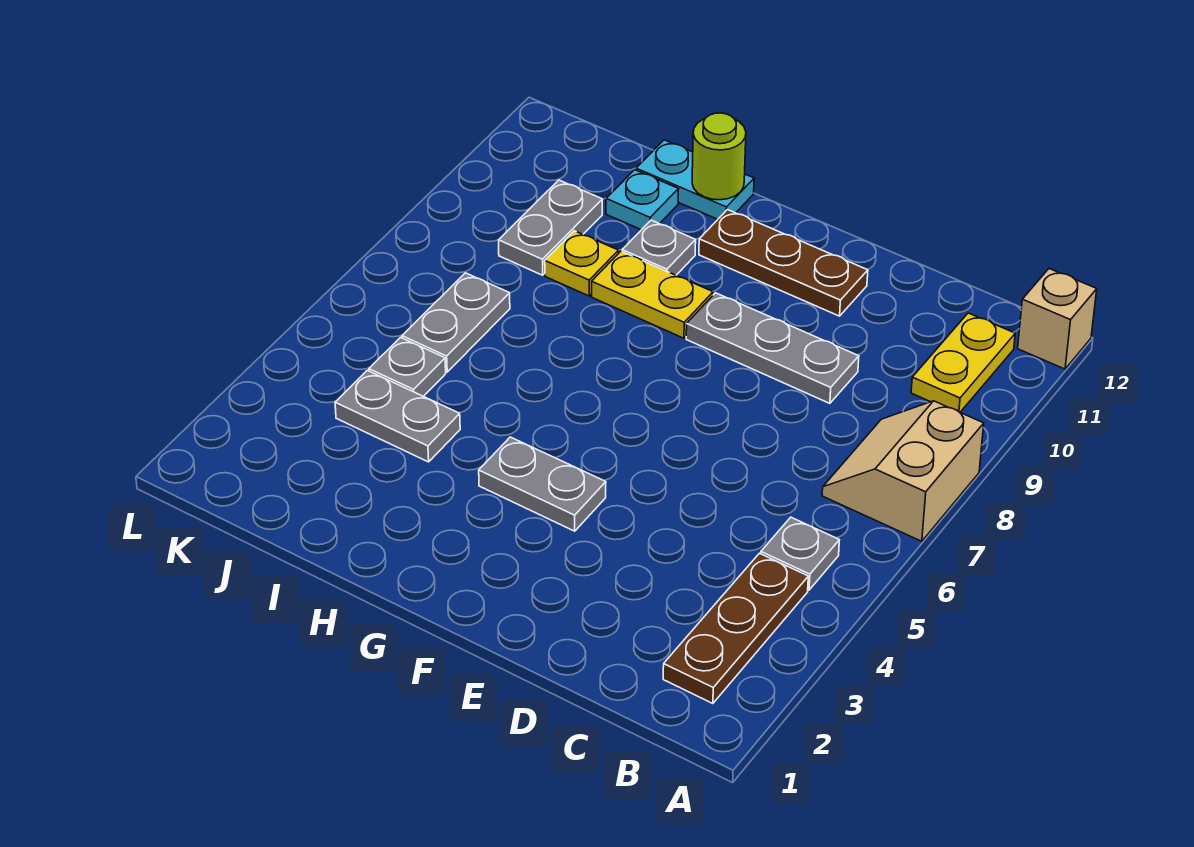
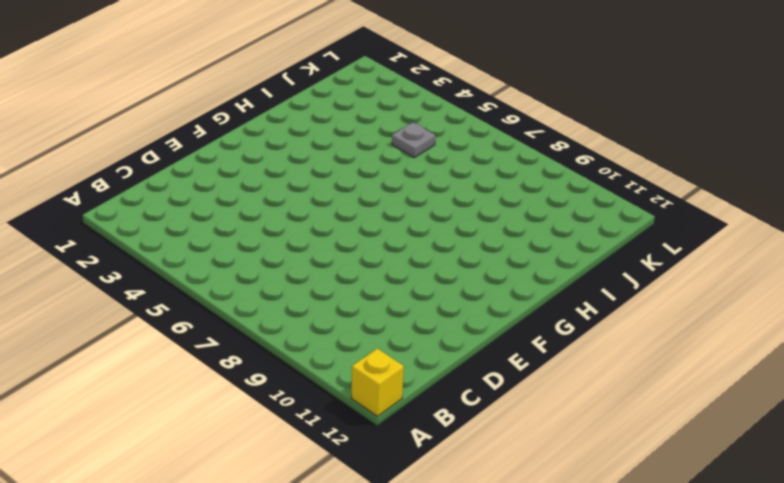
yellow 1x1 brick [351,349,404,416] -> tan 1x1 brick [1018,269,1097,369]
none -> tan 2x2 slope [822,401,984,541]
none -> brown 1x3 plate [663,553,808,704]
none -> grey 1x1 plate [761,517,839,590]

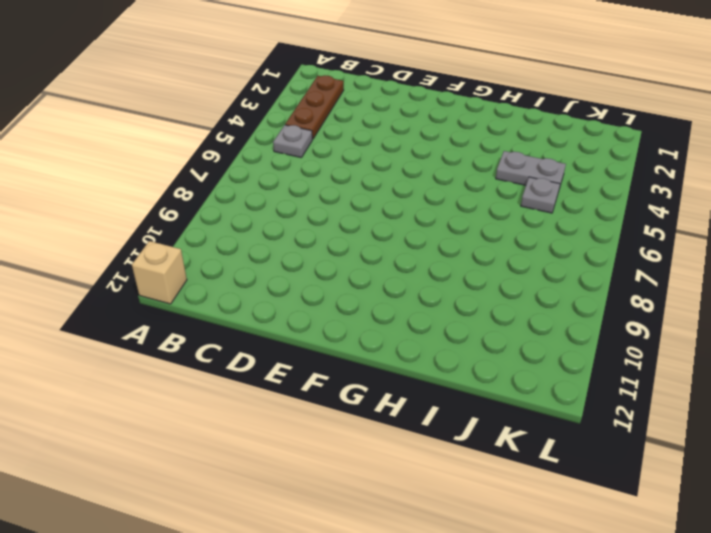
none -> tan 2x2 slope [822,401,984,541]
none -> yellow 1x2 plate [911,313,1015,412]
none -> grey 1x3 plate [686,293,859,403]

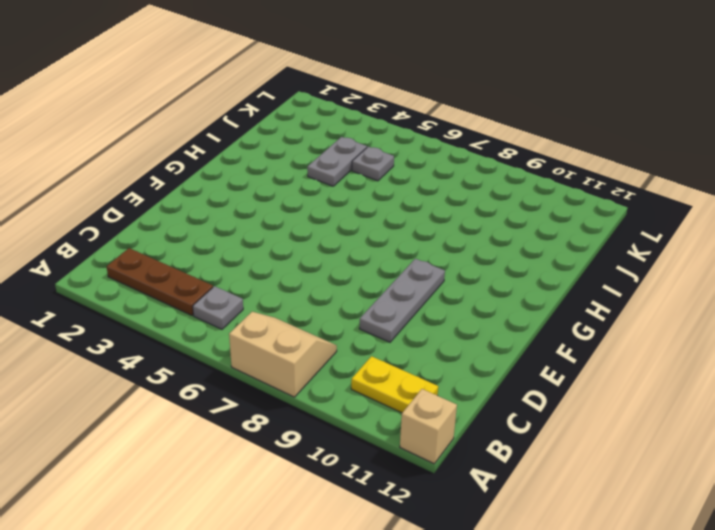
none -> brown 1x3 plate [699,210,868,316]
none -> grey 1x2 plate [479,437,606,531]
none -> yellow 1x2 plate [592,251,713,338]

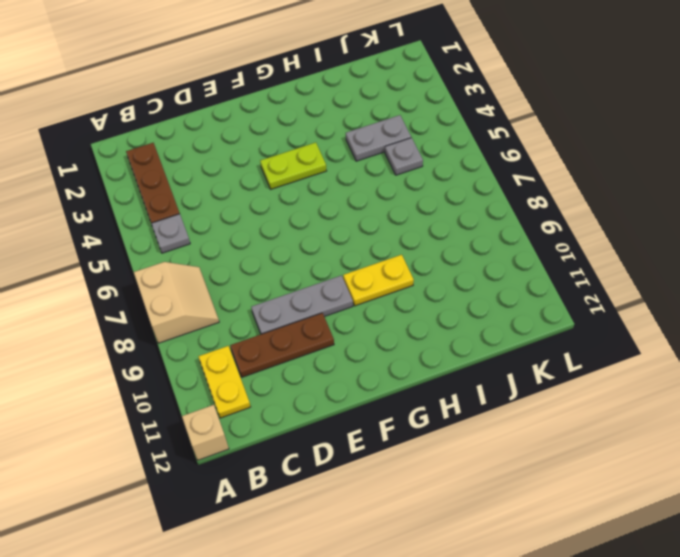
brown 1x3 plate [230,313,334,377] -> brown 1x3 plate moved to [699,210,868,316]
lime 1x2 plate [260,142,326,189] -> grey 1x2 plate [479,437,606,531]
none -> grey 1x1 plate [622,220,696,275]
none -> cyan 1x2 plate [636,140,754,219]
none -> yellow 1x1 plate [545,231,619,296]

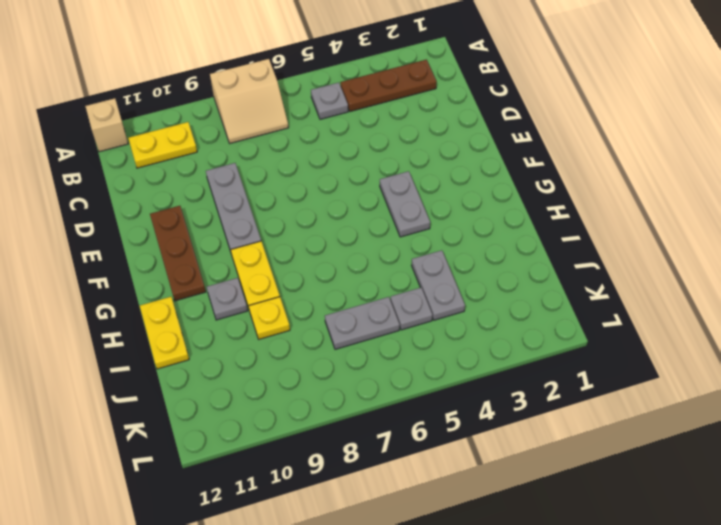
yellow 1x2 plate [140,297,189,369] -> cyan 1x2 plate [636,140,754,219]
none -> cyan 1x1 plate [606,170,679,230]
none -> grey 1x2 plate [499,180,602,275]
none -> lime 1x1 round brick [692,113,746,200]

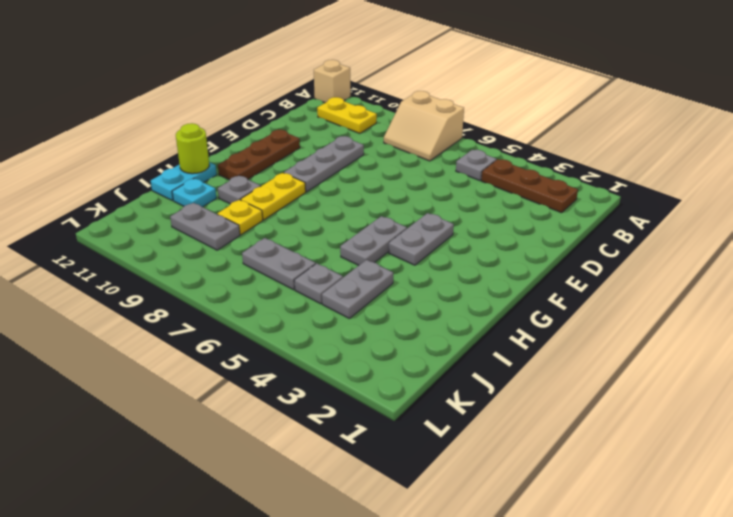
grey 1x2 plate [340,216,407,266] -> none

